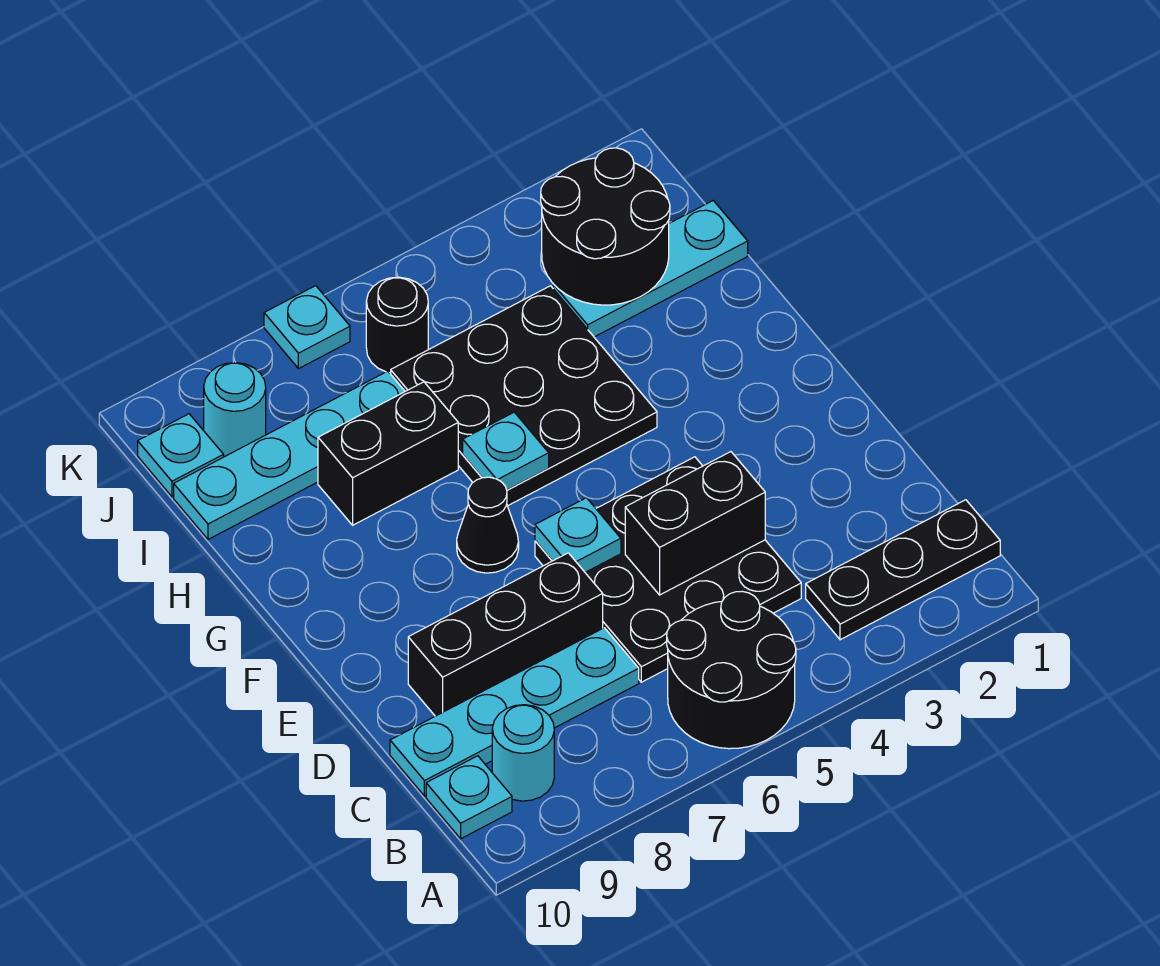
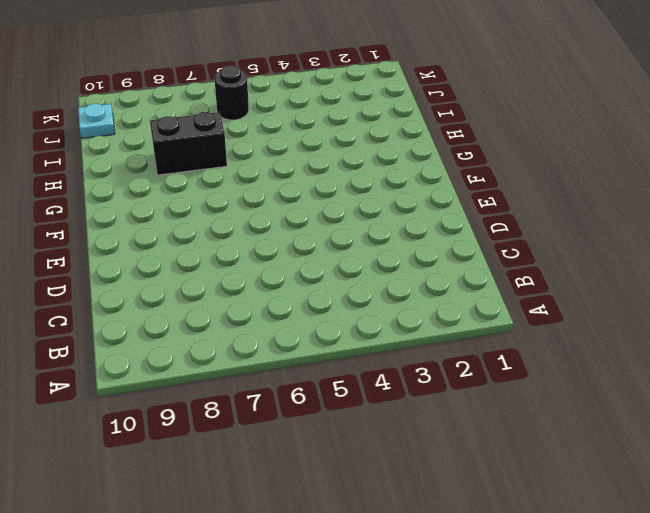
none -> black 2x2 round brick [667,591,796,749]
none -> black 1x3 plate [806,500,1000,640]
none -> cyan 1x1 round brick [492,705,554,801]

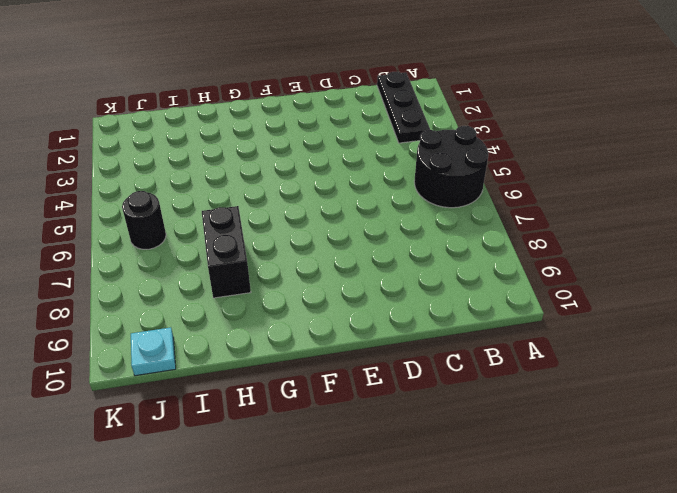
none -> cyan 1x1 round brick [492,705,554,801]
none -> cyan 1x1 plate [426,756,512,839]
none -> black 3x3 plate [535,457,801,682]

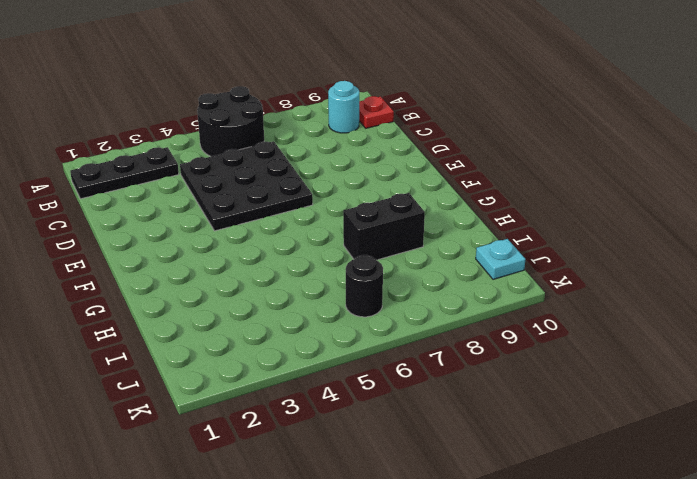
red 1x1 plate [359,96,394,128] -> cyan 1x1 plate [426,756,512,839]
none -> cyan 1x4 plate [390,628,639,796]
none -> black 1x3 brick [408,553,603,716]
none -> black 1x1 cone [457,477,519,573]

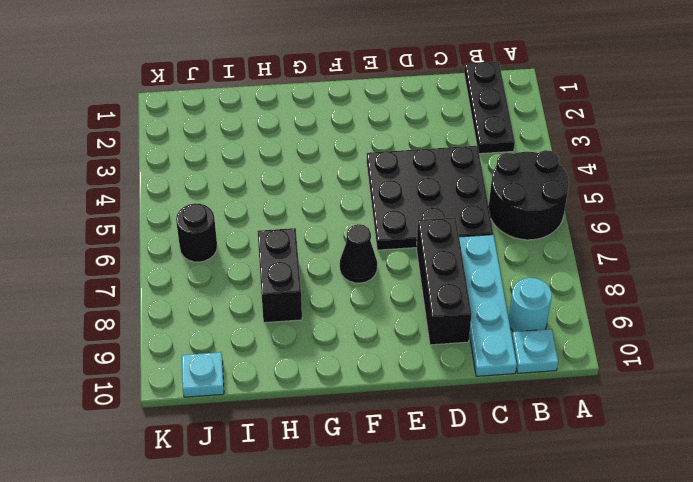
none -> black 3x3 plate [391,286,657,506]
none -> cyan 1x3 plate [553,201,748,337]
none -> cyan 1x4 plate [174,371,405,539]

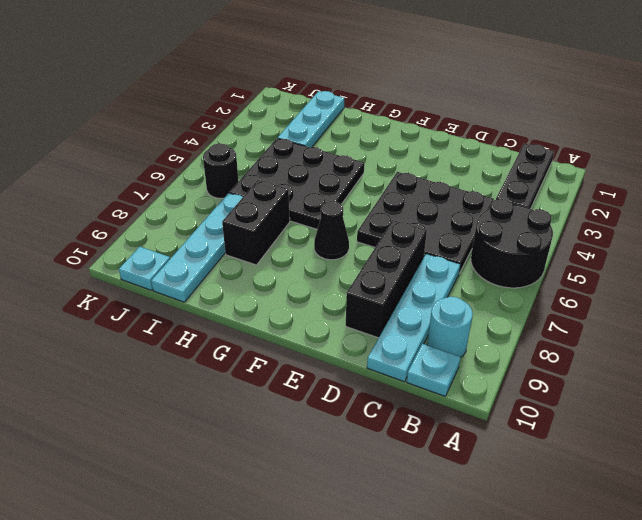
none -> cyan 1x1 round brick [204,363,266,457]
none -> cyan 1x1 plate [264,286,350,369]
none -> black 1x2 brick [625,452,765,595]

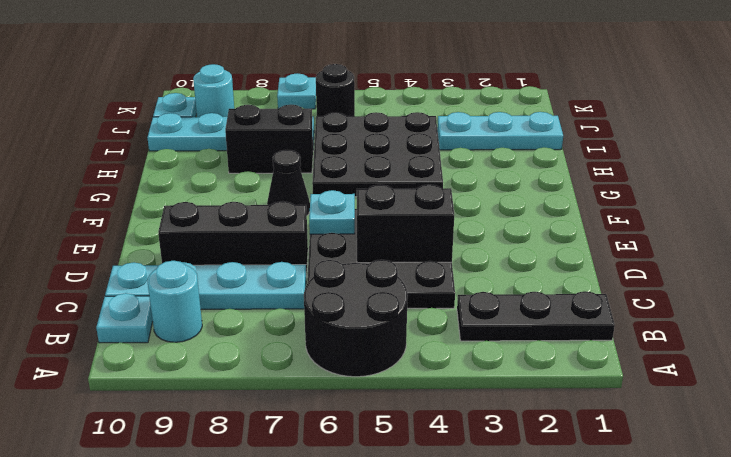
none -> cyan 1x1 plate [463,412,549,490]
none -> black 2x2 round brick [541,148,670,305]

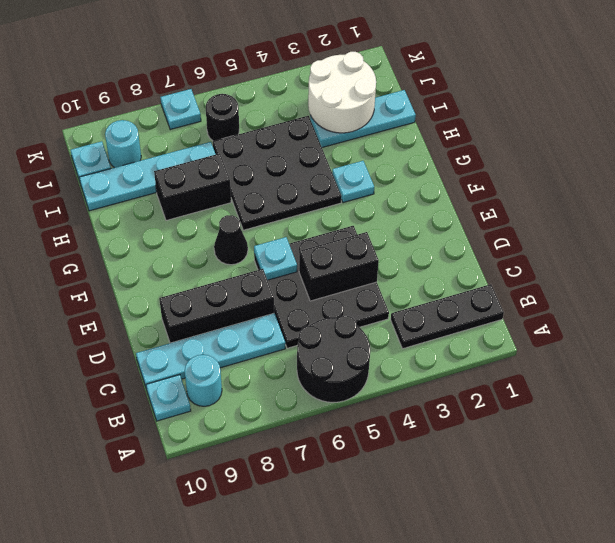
cyan 1x1 plate [332,161,374,203] -> cyan 1x1 plate moved to [463,412,549,490]
white 2x2 round brick [308,52,376,133] -> black 2x2 round brick [541,148,670,305]

